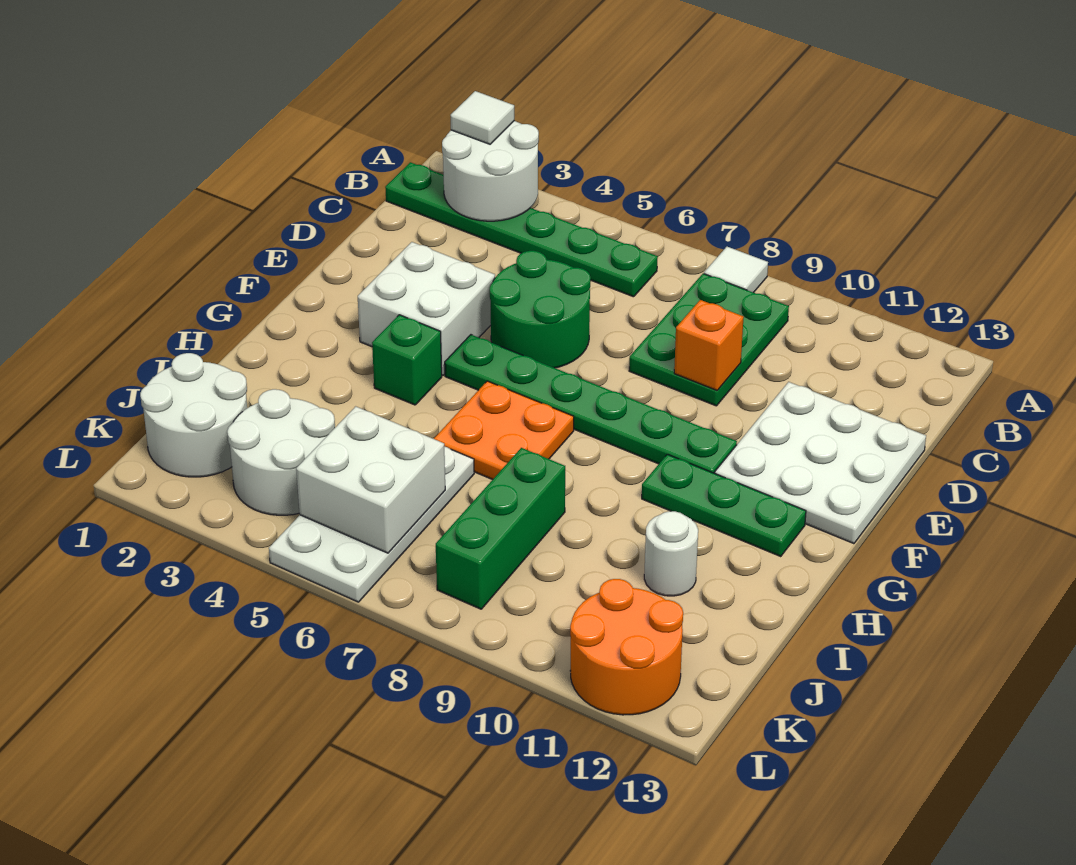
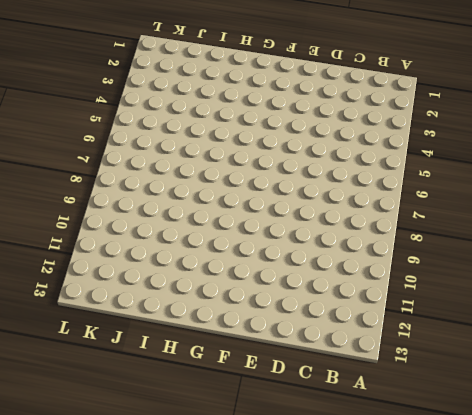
none -> white 1x1 tile [704,247,768,293]
none -> green 1x6 plate [385,162,658,297]
none -> green 2x3 plate [629,274,789,406]

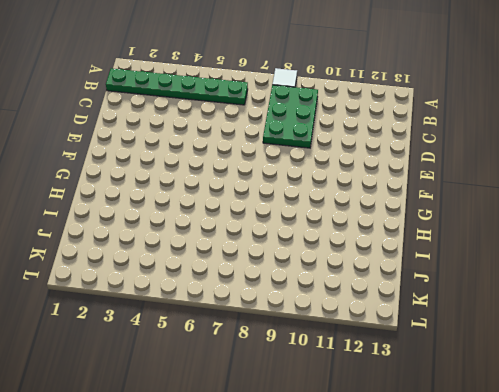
none -> green 2x2 round brick [490,251,591,368]
none -> white 3x3 plate [715,382,926,544]
none -> white 2x2 brick [358,242,495,376]

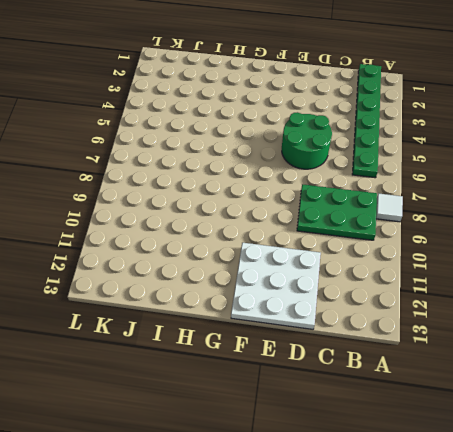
none -> white 2x2 brick [358,242,495,376]
none -> green 1x6 plate [445,335,737,473]
none -> green 1x1 brick [372,315,442,405]

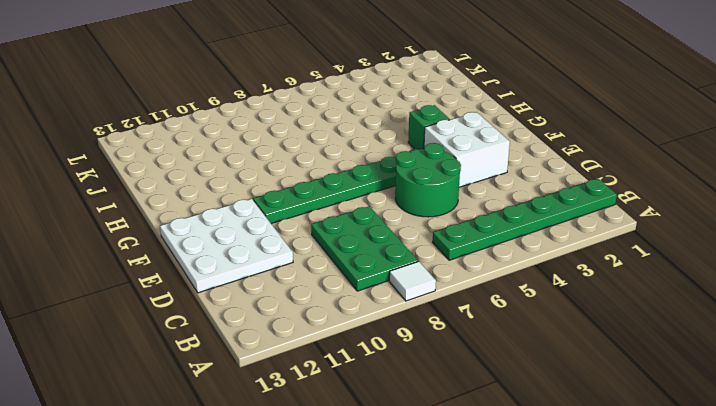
none -> orange 2x2 plate [434,381,574,480]
none -> green 1x3 plate [642,454,806,556]
none -> white 2x4 plate [269,447,474,602]

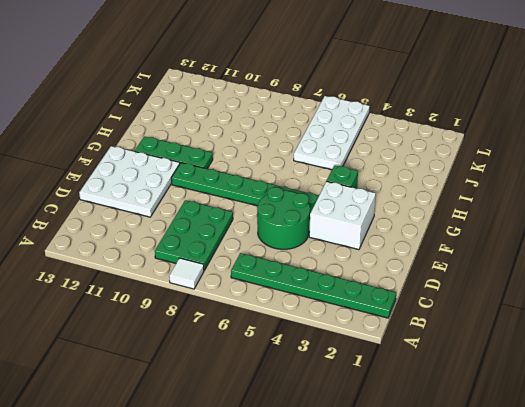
none -> orange 2x2 plate [434,381,574,480]
none -> green 1x3 brick [436,448,565,609]
none -> white 1x1 round brick [644,511,698,596]

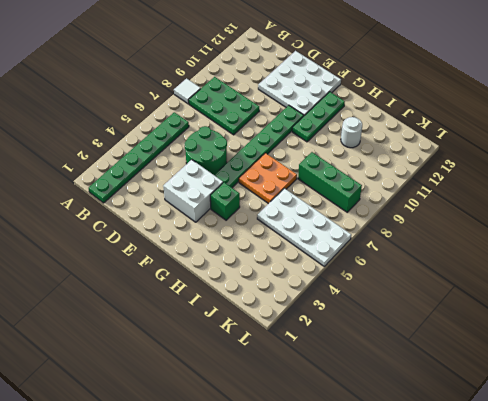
none -> white 2x2 round brick [140,353,247,477]
none -> white 2x2 round brick [227,389,335,515]
none -> orange 2x2 round brick [570,579,683,715]

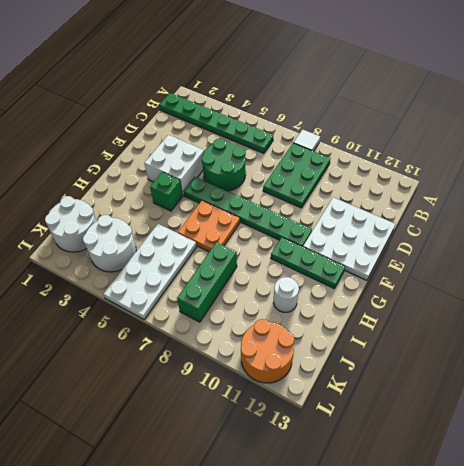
none -> white 2x2 round brick [442,121,539,221]
none -> orange 1x1 brick [674,300,744,390]
none -> white 2x2 brick [296,406,445,553]

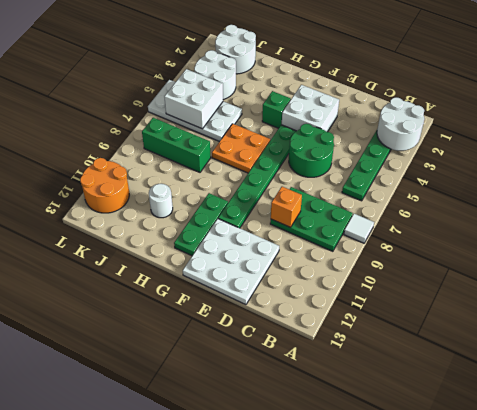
none -> white 1x1 tile [451,91,514,144]

